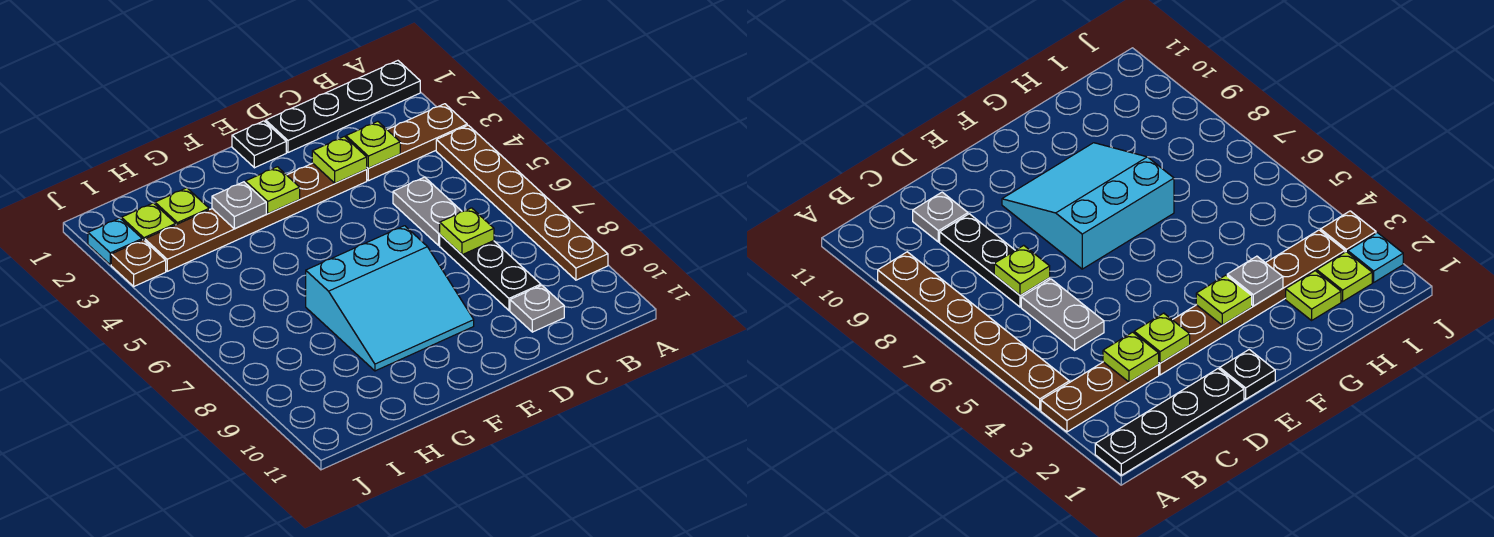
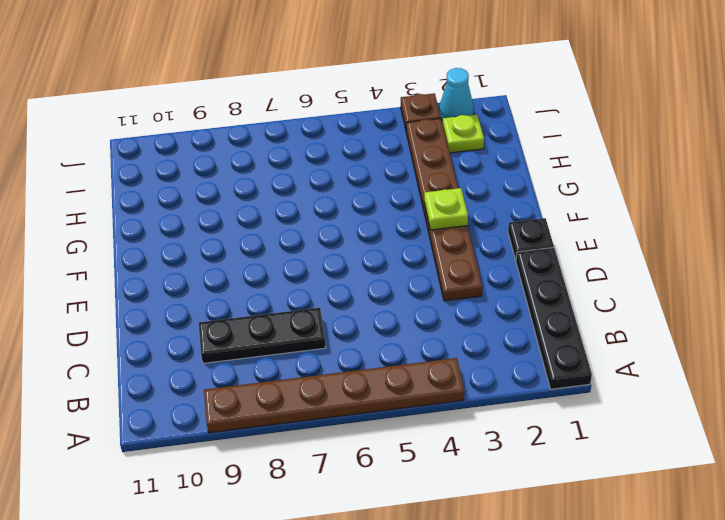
cyan 1x1 cone [439,68,474,120] -> cyan 1x1 plate [88,218,142,265]
none -> brown 1x3 plate [366,104,467,181]
none -> grey 1x2 plate [393,177,462,245]
none -> grey 1x1 plate [510,285,564,332]

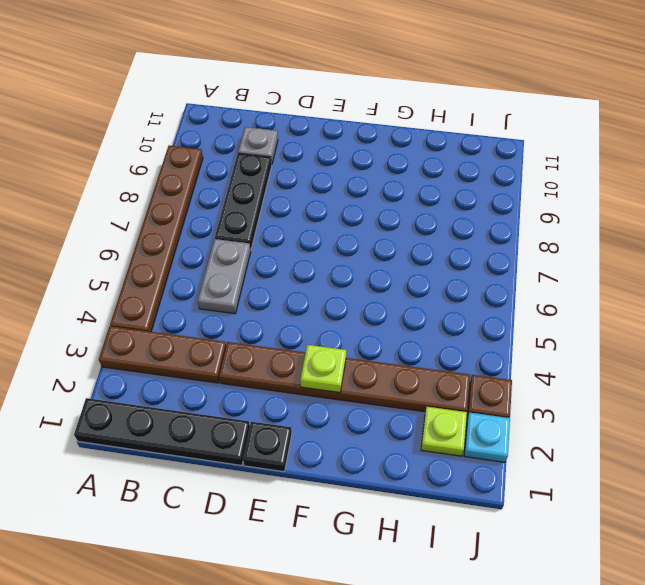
none -> cyan 3x3 slope [306,226,474,371]
none -> lime 1x1 plate [155,188,209,225]
none -> lime 1x1 plate [346,121,400,168]

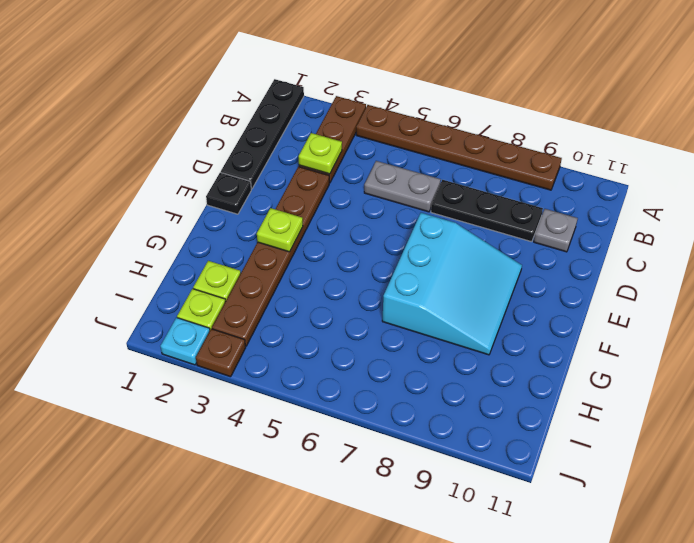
none -> lime 1x1 plate [440,208,494,255]
none -> lime 1x1 plate [312,137,367,183]
none -> grey 1x1 plate [212,182,266,229]

